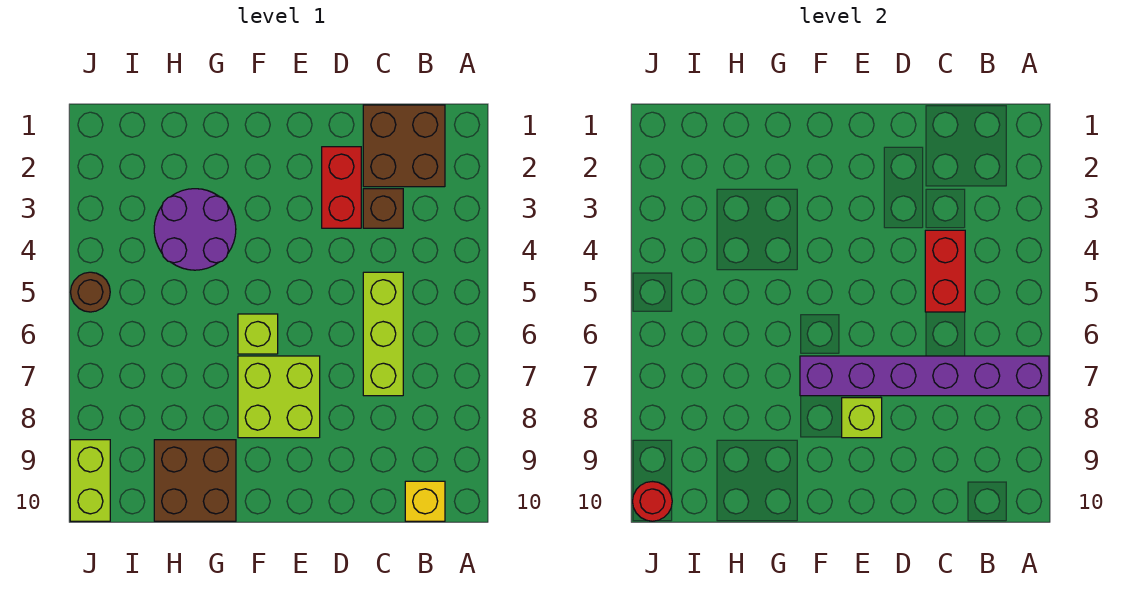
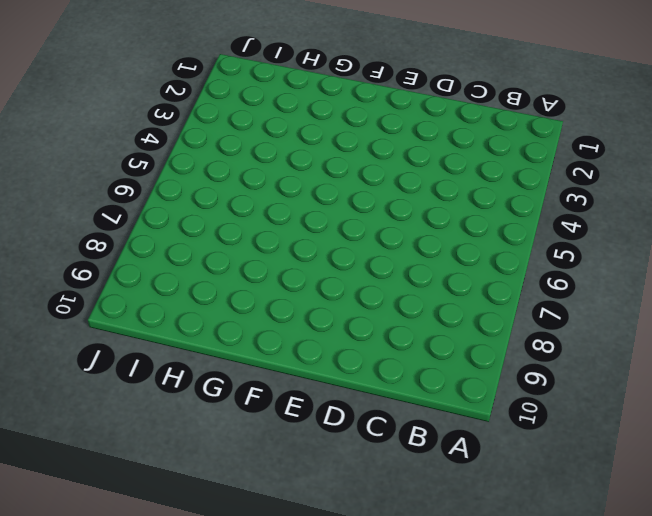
none -> brown 2x2 brick [363,105,445,187]
none -> yellow 1x1 brick [405,481,445,521]
none -> brown 1x1 brick [363,189,403,228]

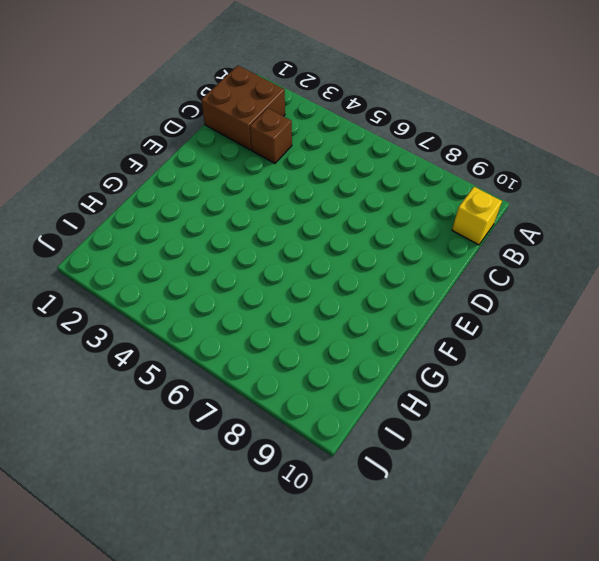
none -> lime 1x3 brick [363,272,403,396]
none -> red 1x2 brick [322,147,361,228]
none -> lime 2x2 brick [238,356,320,438]

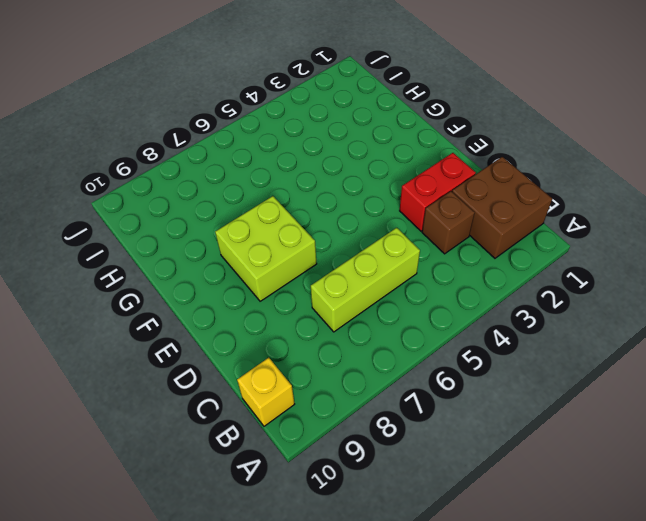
none -> lime 1x1 brick [238,314,278,354]
none -> purple 2x2 round brick [154,189,236,270]
none -> brown 2x2 brick [154,440,236,521]

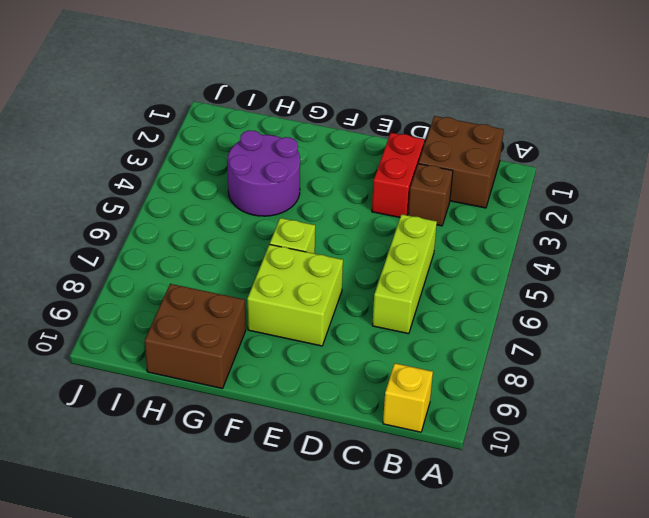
none -> brown 1x1 round brick [71,272,110,312]
none -> lime 1x2 brick [70,440,110,521]
none -> purple 1x6 brick [800,356,1049,396]

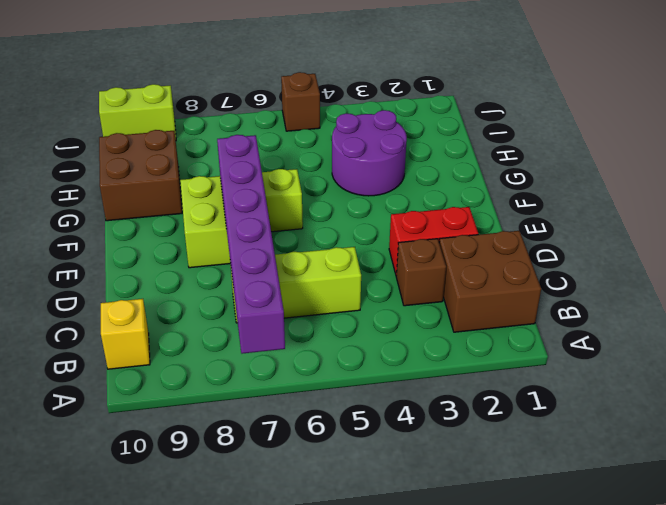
brown 1x1 brick [281,72,320,131] -> brown 1x1 round brick [71,272,110,312]
none -> red 1x2 brick [925,230,965,312]
none -> lime 1x1 brick [842,398,882,438]
none -> red 1x1 round brick [633,482,672,521]

